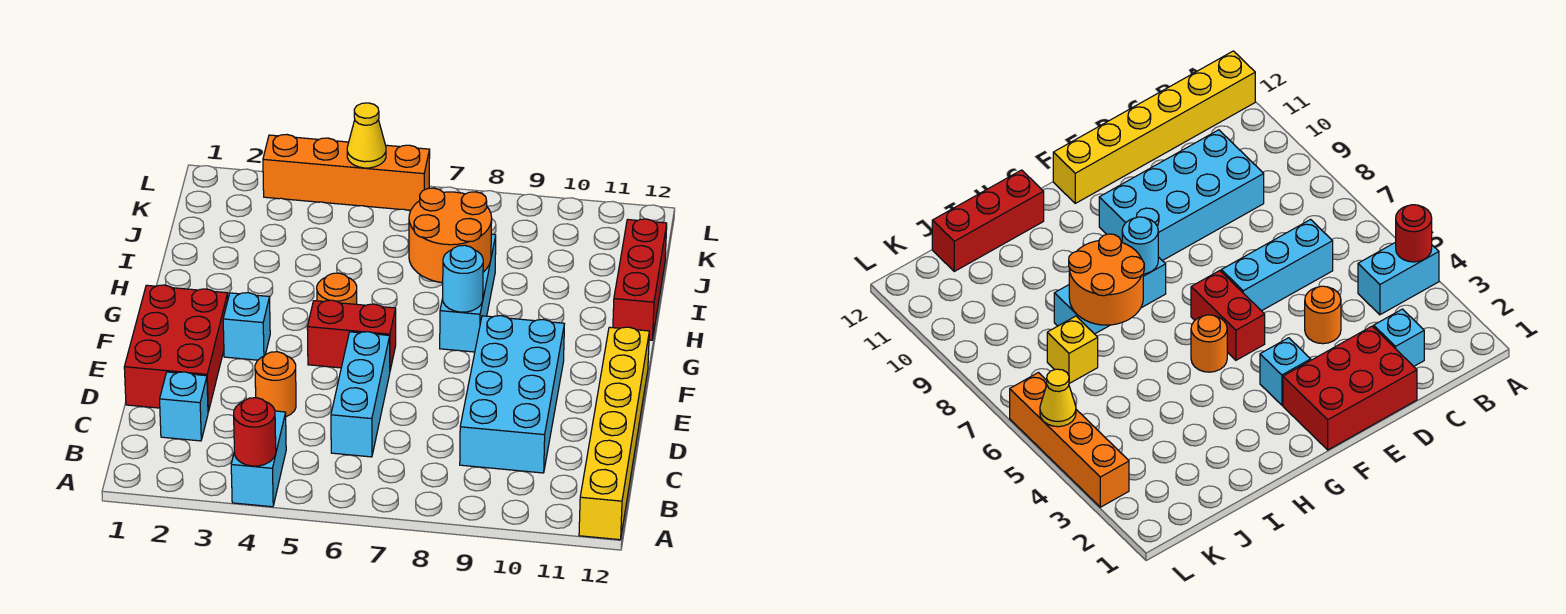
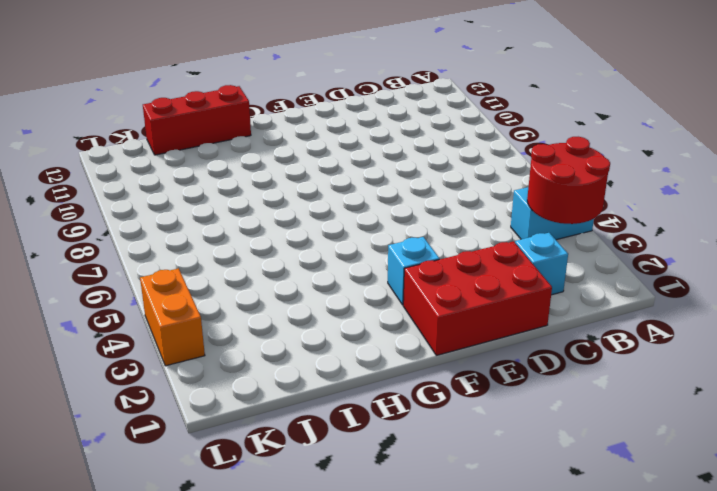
red 2x2 round brick [527,137,610,224] -> red 1x1 round brick [234,398,276,466]
orange 1x2 brick [140,268,205,366] -> orange 1x4 brick [263,135,430,210]
none -> yellow 1x6 brick [579,327,649,540]
none -> cyan 1x3 brick [331,332,390,457]
none -> cyan 2x4 brick [460,316,564,473]

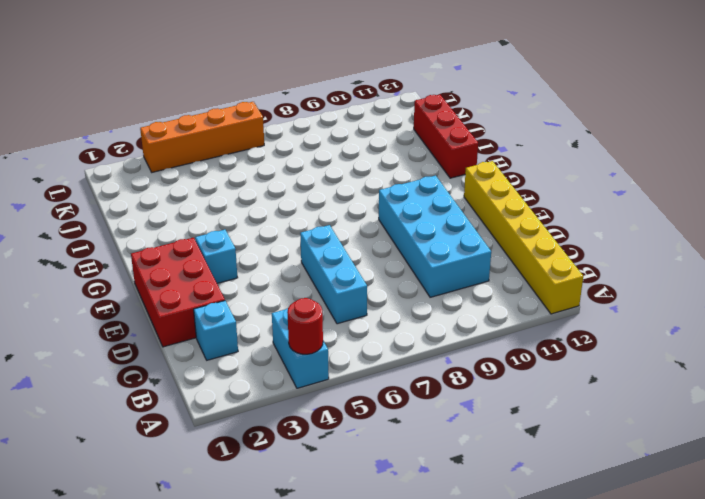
none -> orange 1x1 round brick [255,352,296,417]
none -> red 1x2 brick [307,300,396,370]
none -> orange 1x1 round brick [317,273,357,304]

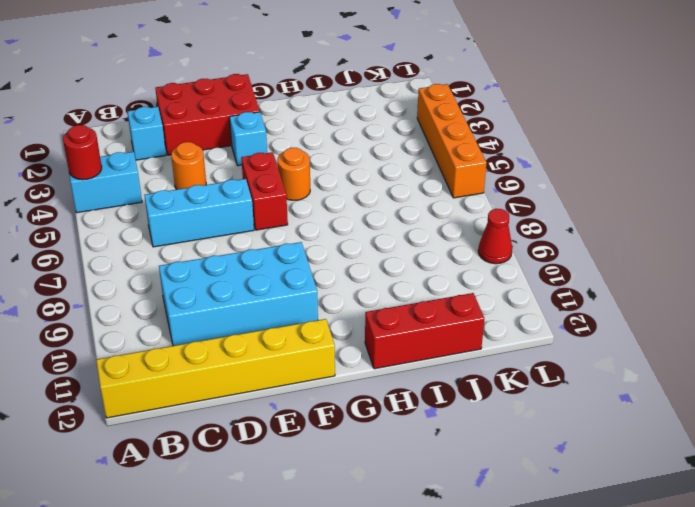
red 1x1 cone [478,209,512,264] -> none
none -> cyan 1x3 brick [440,234,496,352]
none -> yellow 1x1 brick [1047,316,1098,384]
none -> cyan 1x1 round brick [443,245,483,312]

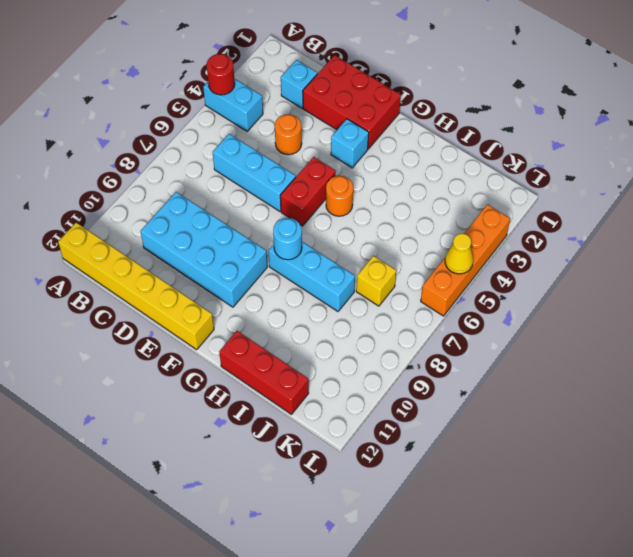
none -> orange 2x2 round brick [409,188,492,283]

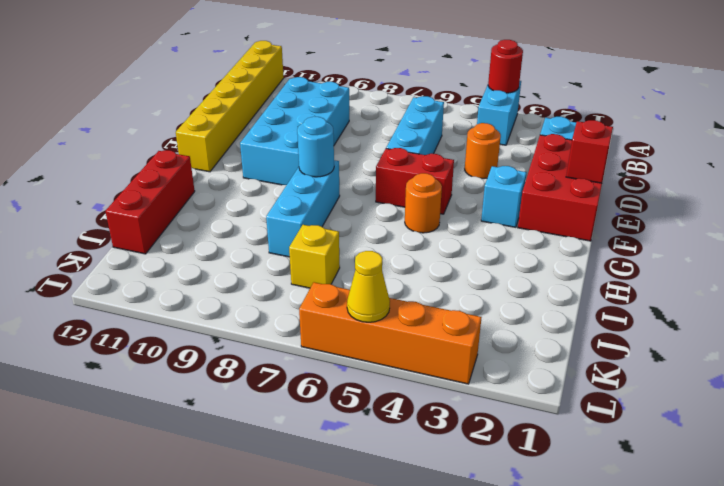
red 1x1 brick [566,120,613,183] -> none
none -> orange 2x2 round brick [409,188,492,283]

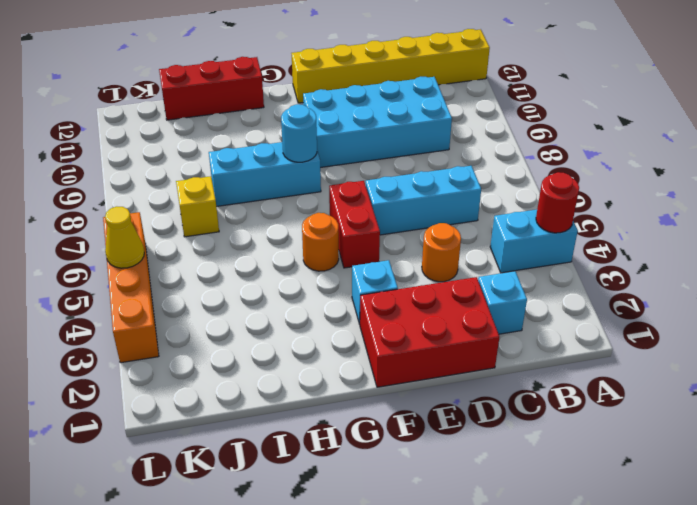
none -> orange 2x2 round brick [409,188,492,283]

